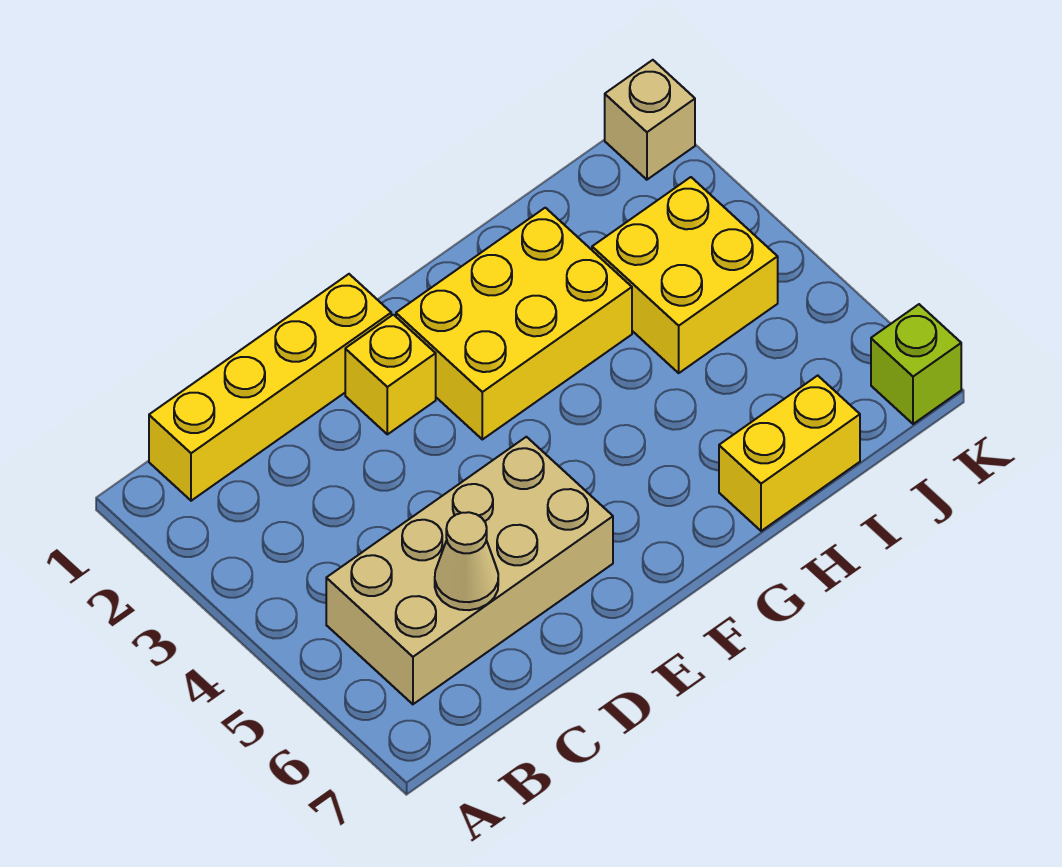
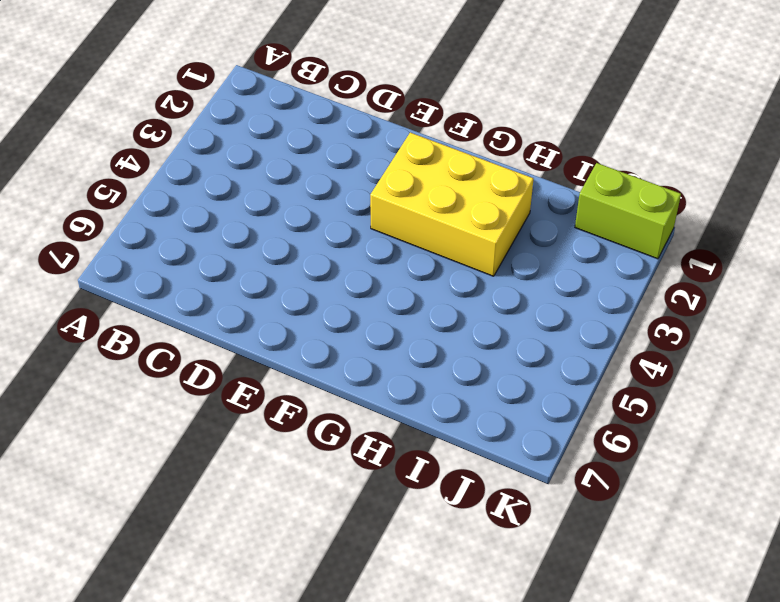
lime 1x2 brick [575,163,681,259] -> tan 1x1 brick [605,60,695,180]
none -> yellow 1x4 brick [149,274,391,501]
none -> tan 2x4 brick [326,437,613,704]

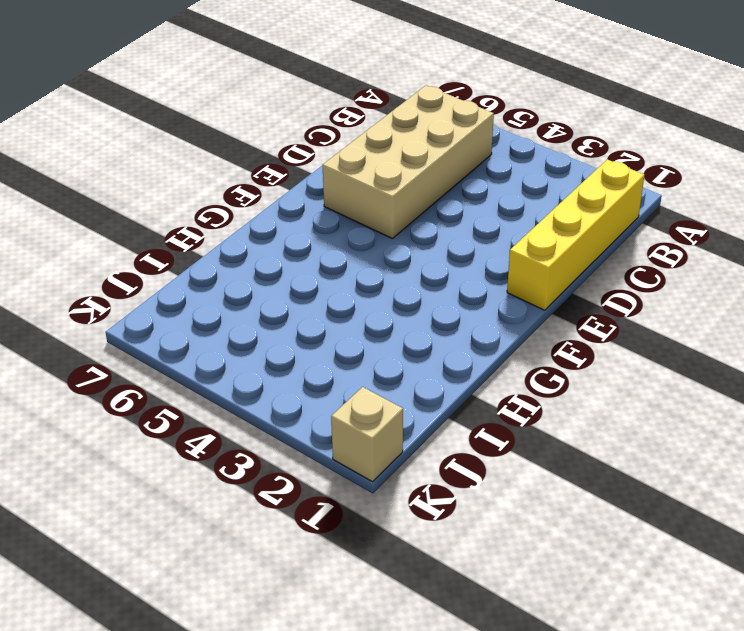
none -> yellow 1x1 brick [345,315,436,434]
none -> yellow 2x3 brick [396,208,632,439]

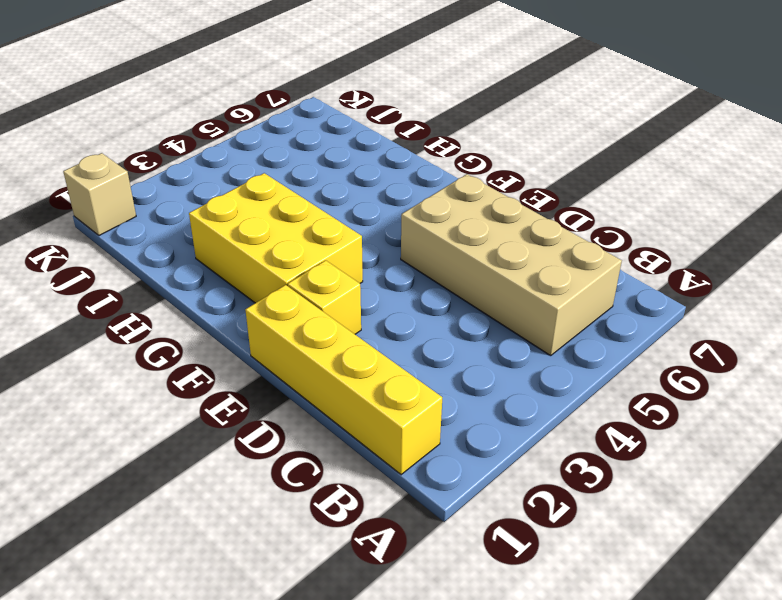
none -> yellow 1x2 brick [719,376,860,531]
none -> yellow 2x2 brick [592,177,778,373]

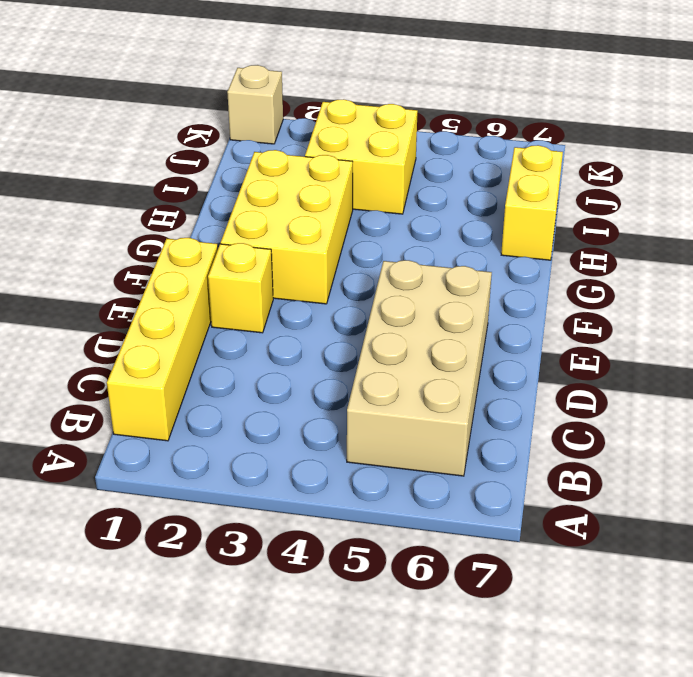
none -> lime 1x1 brick [871,304,961,424]
none -> tan 1x1 cone [435,512,498,610]

